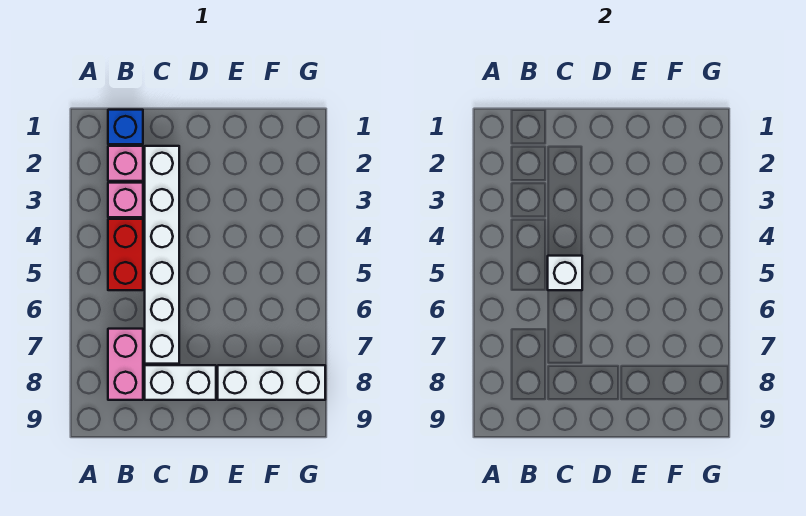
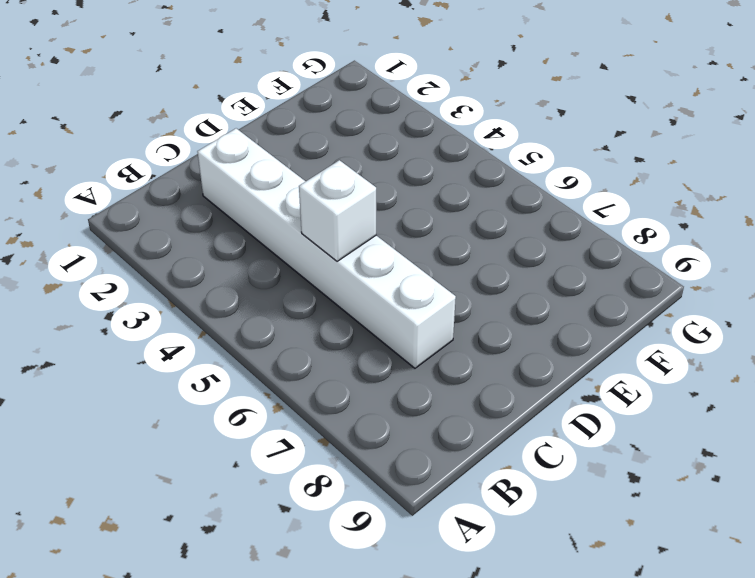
none -> blue 1x1 brick [108,110,143,144]
none -> pink 1x1 brick [108,146,143,181]

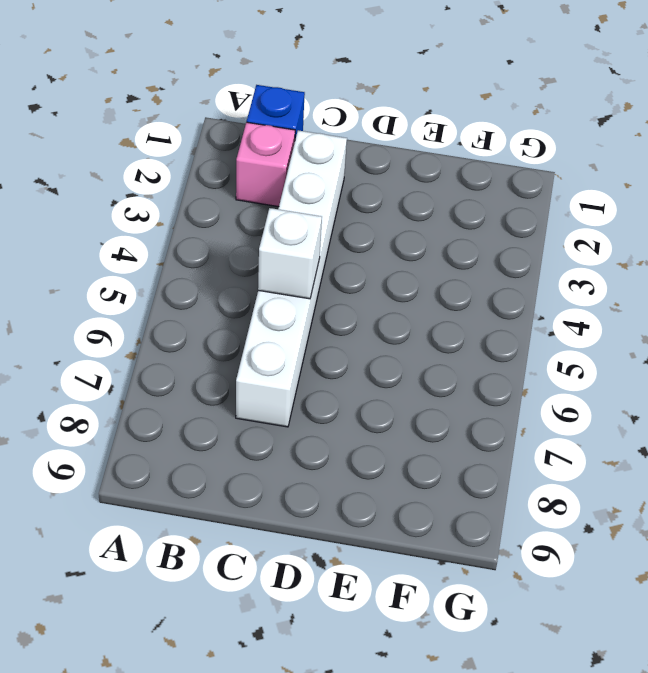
none -> pink 1x1 brick [108,183,143,217]
none -> red 1x2 brick [108,219,143,290]

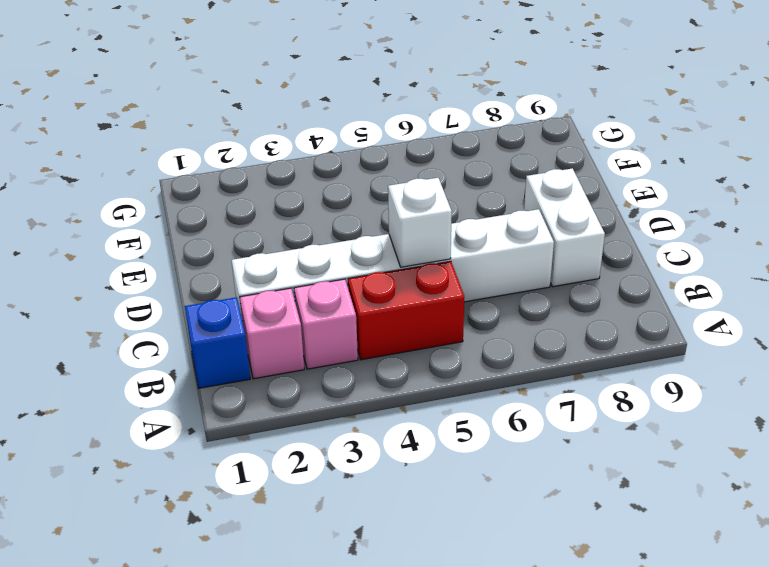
none -> pink 1x2 brick [108,329,143,400]
none -> white 1x3 brick [218,365,325,400]

